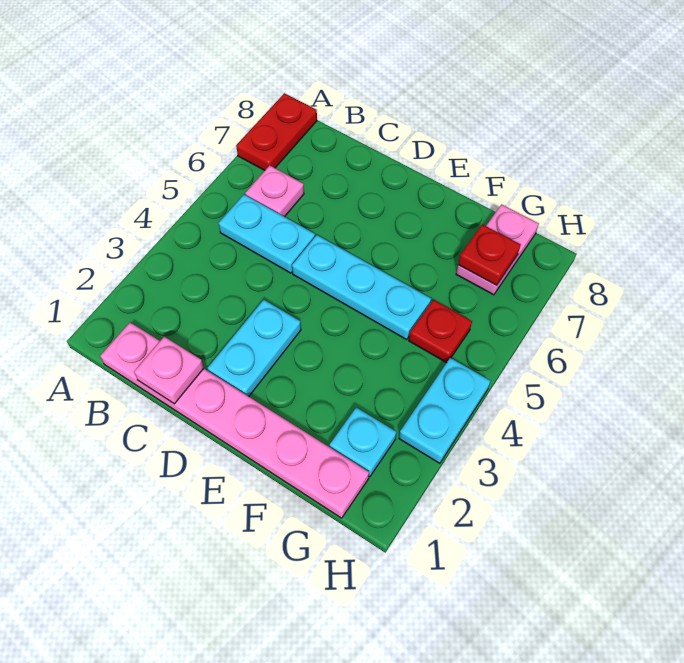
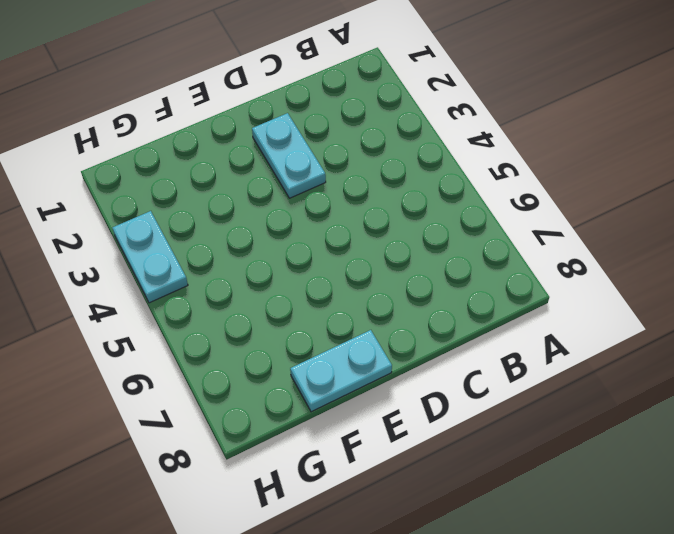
cyan 1x2 plate [290,330,392,412] -> cyan 1x2 plate moved to [219,195,315,273]
none -> red 1x2 plate [236,93,317,170]
none -> pink 1x6 plate [100,323,369,518]
none -> pink 1x1 plate [245,165,304,217]

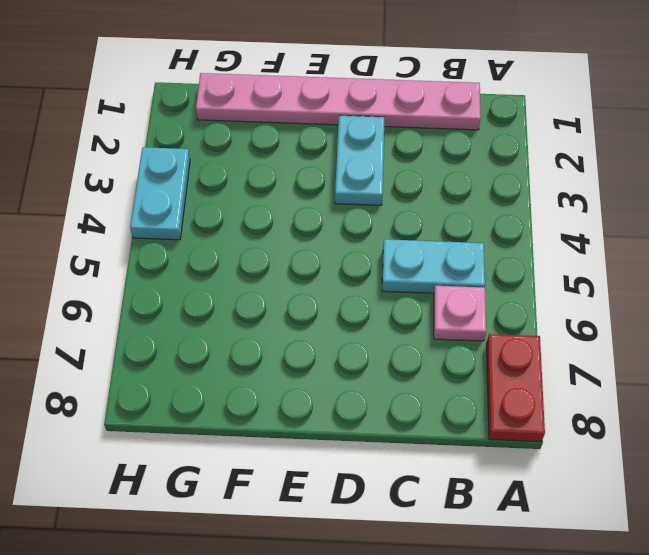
none -> cyan 1x3 plate [292,235,431,340]
none -> cyan 1x1 plate [329,407,397,477]
none -> red 1x1 plate [409,300,472,363]

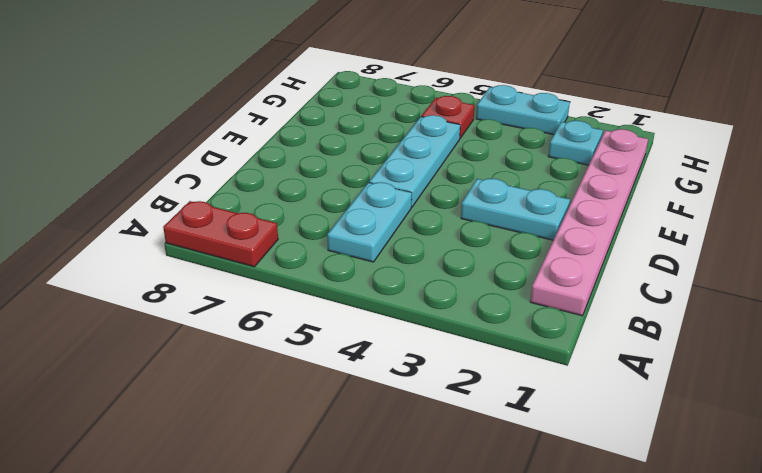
none -> pink 1x1 plate [245,165,304,217]
none -> pink 1x2 plate [456,204,539,295]
none -> pink 1x1 plate [134,337,204,404]

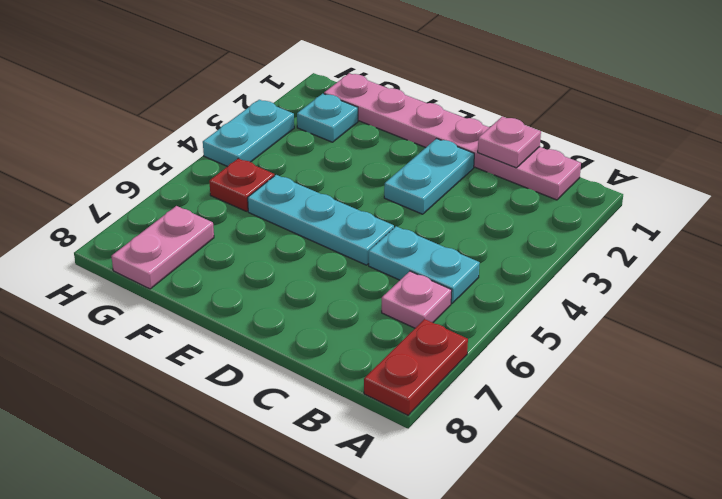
none -> red 1x1 plate [458,224,521,285]

